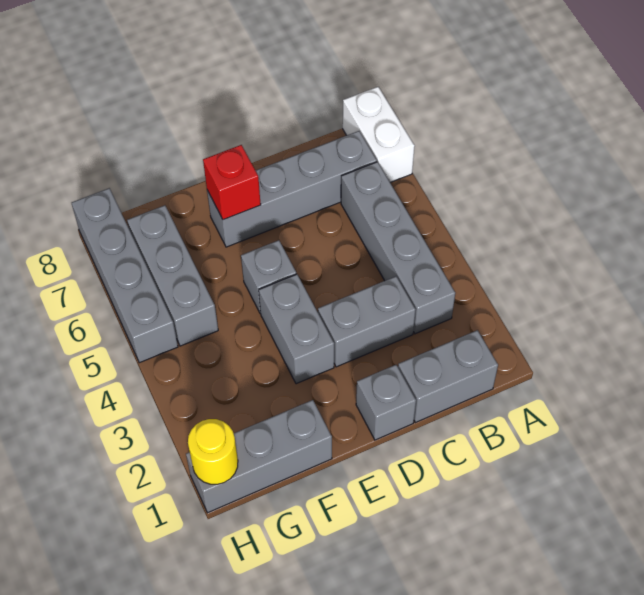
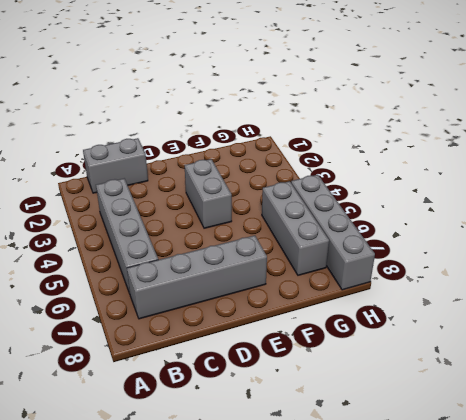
none -> white 1x2 brick [343,87,414,183]
none -> grey 1x2 brick [318,276,415,367]
none -> grey 1x1 brick [356,365,416,440]

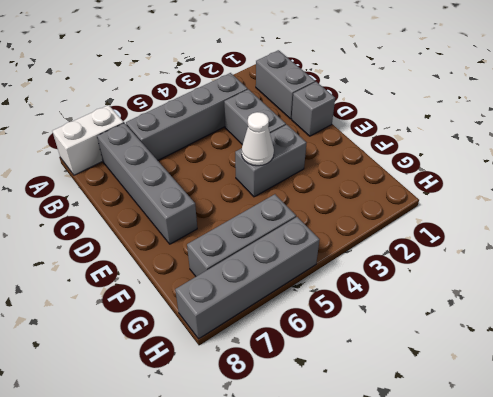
white 1x1 cone [242,112,274,166] -> none
none -> grey 1x1 brick [241,240,296,314]
none -> grey 1x3 brick [186,400,332,513]
none -> red 1x1 brick [203,145,261,220]

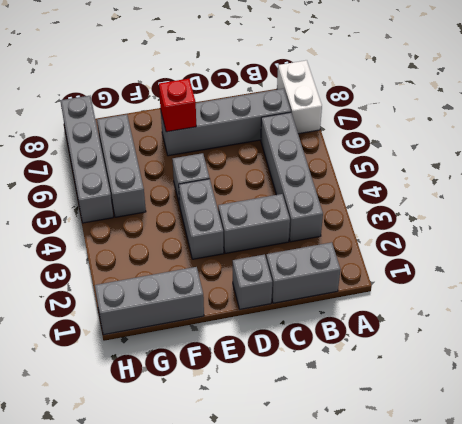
none -> yellow 1x1 round brick [188,419,238,484]

